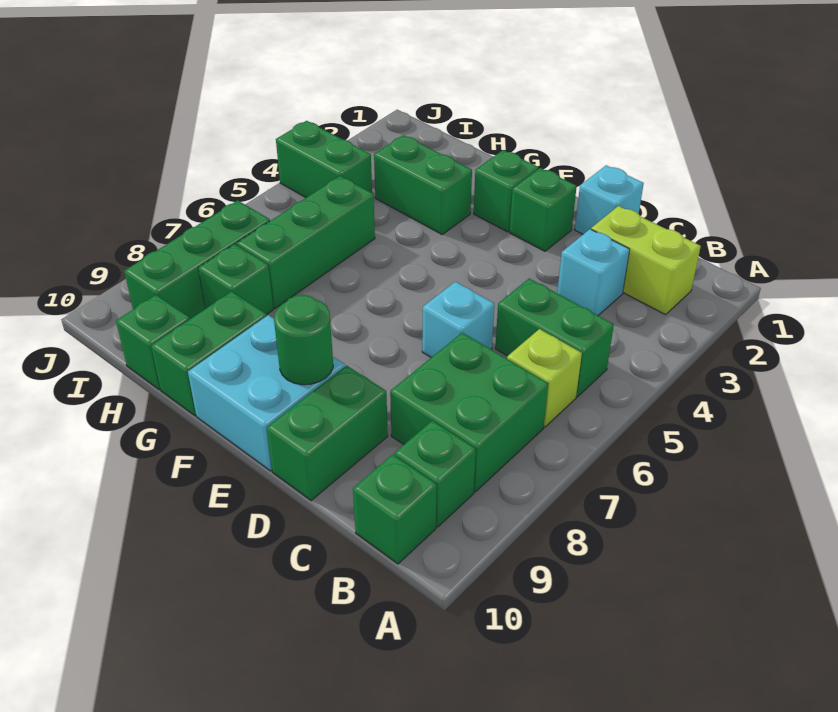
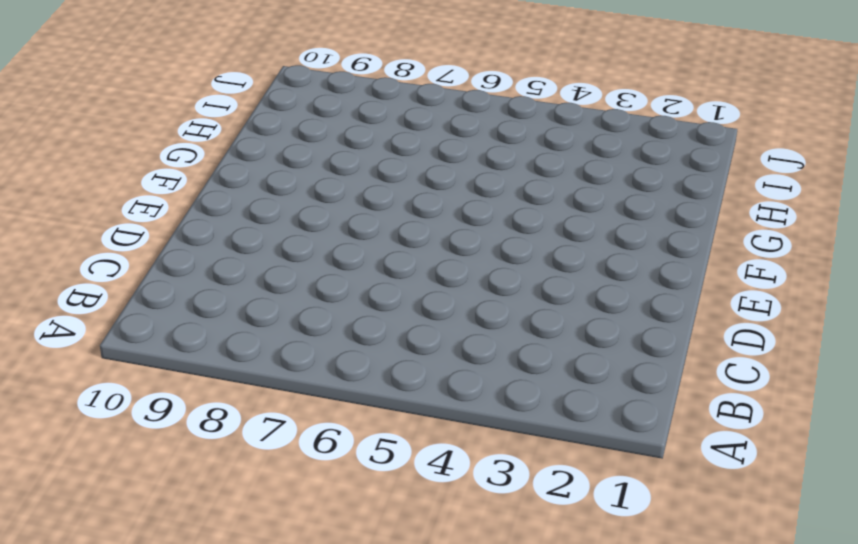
none -> lime 1x2 brick [591,206,701,315]
none -> green 1x2 brick [495,278,614,397]
none -> lime 1x1 brick [507,329,582,427]

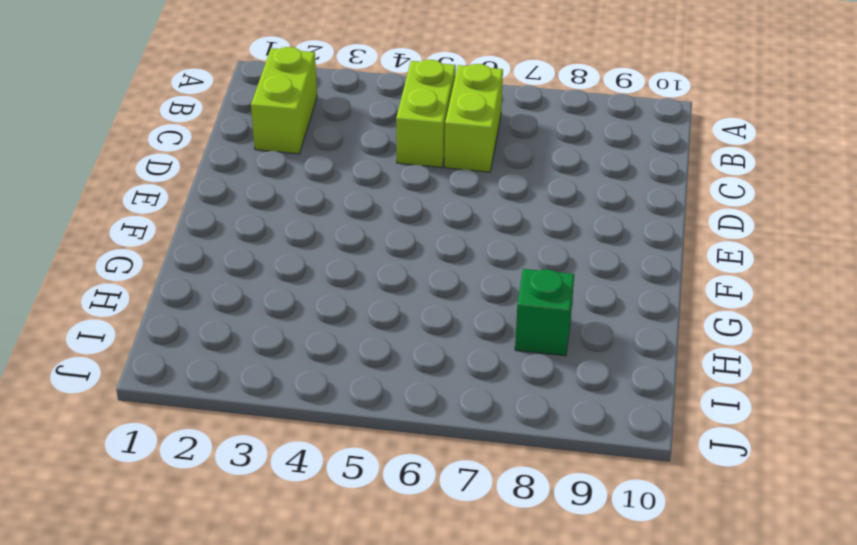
lime 1x2 brick [396,60,456,168] -> green 1x2 brick [495,278,614,397]
lime 1x2 brick [445,64,503,172] -> lime 1x1 brick [507,329,582,427]
none -> green 2x2 brick [390,333,548,492]
none -> green 1x1 brick [395,421,476,527]
none -> green 1x1 brick [353,454,437,564]

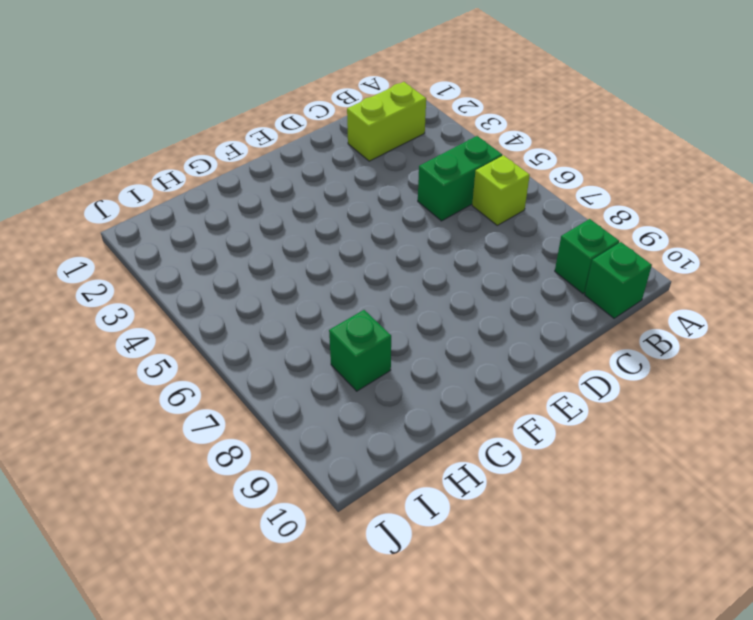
none -> green 2x2 brick [390,333,548,492]
none -> cyan 1x1 brick [557,229,630,315]
none -> cyan 1x1 brick [575,165,644,234]

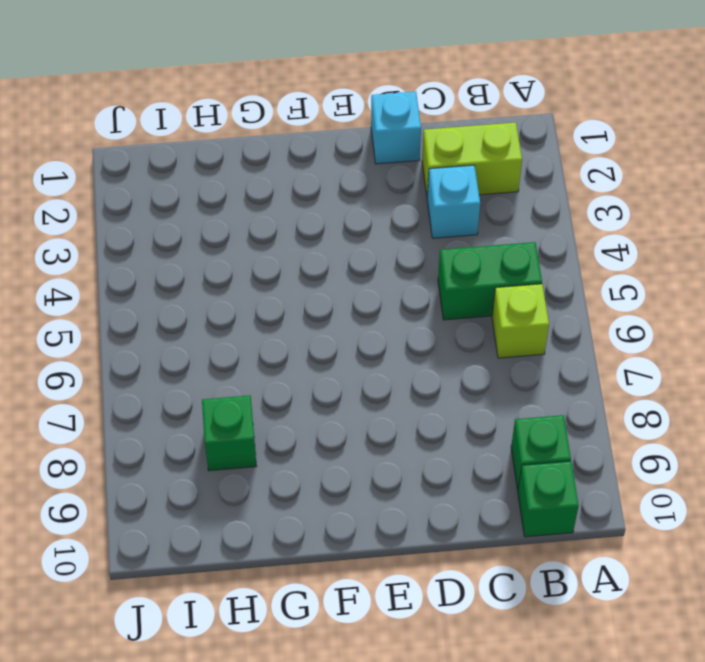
none -> green 2x2 brick [390,333,548,492]
none -> cyan 1x1 brick [422,282,494,357]
none -> green 1x2 brick [267,366,388,501]

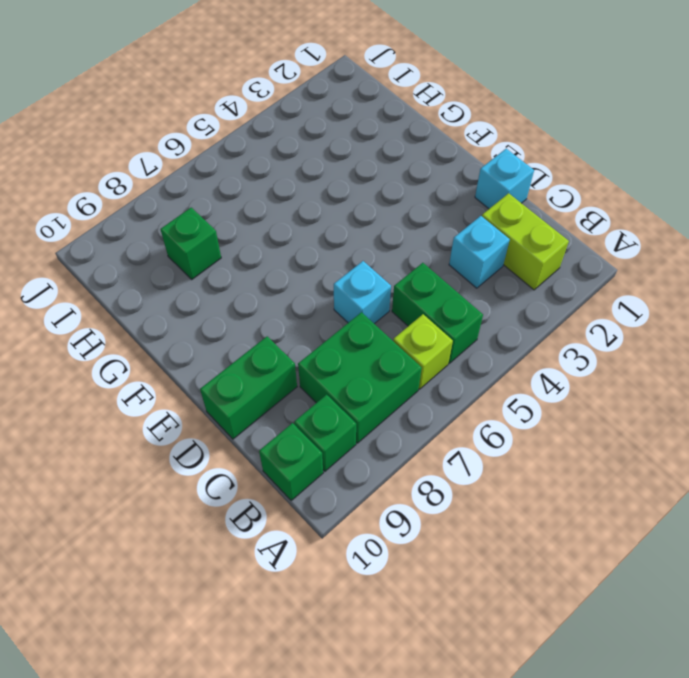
none -> green 1x1 brick [510,168,577,251]
none -> cyan 2x2 brick [188,315,345,471]
none -> green 1x1 brick [474,150,538,232]

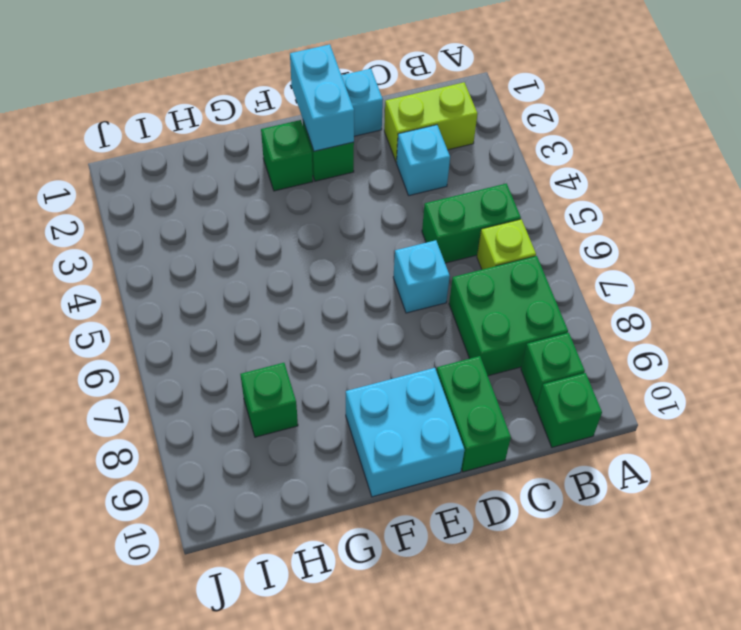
cyan 1x2 brick [290,44,354,151] -> none
none -> green 1x2 brick [374,135,472,234]
none -> green 1x2 brick [151,292,267,416]
none -> green 1x3 brick [237,176,375,308]

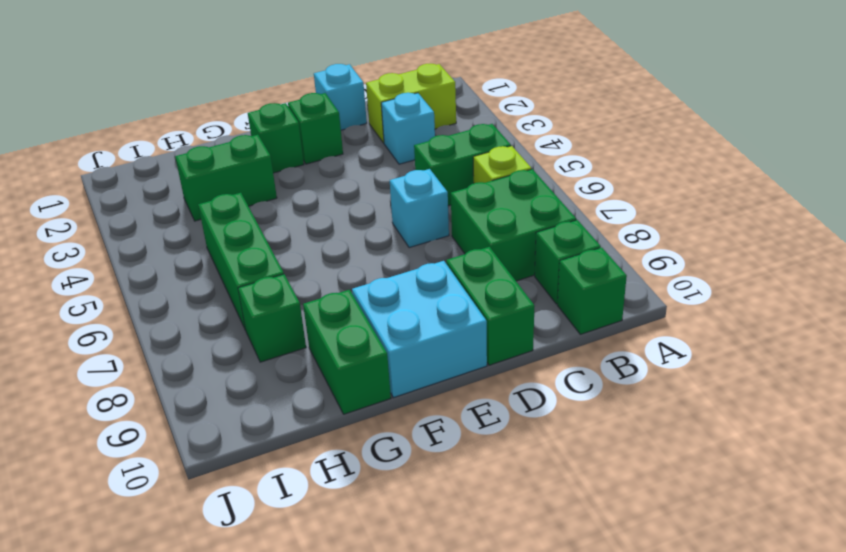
none -> green 1x1 brick [116,295,190,390]
none -> green 1x2 brick [276,121,372,198]
none -> green 1x3 brick [124,200,270,319]

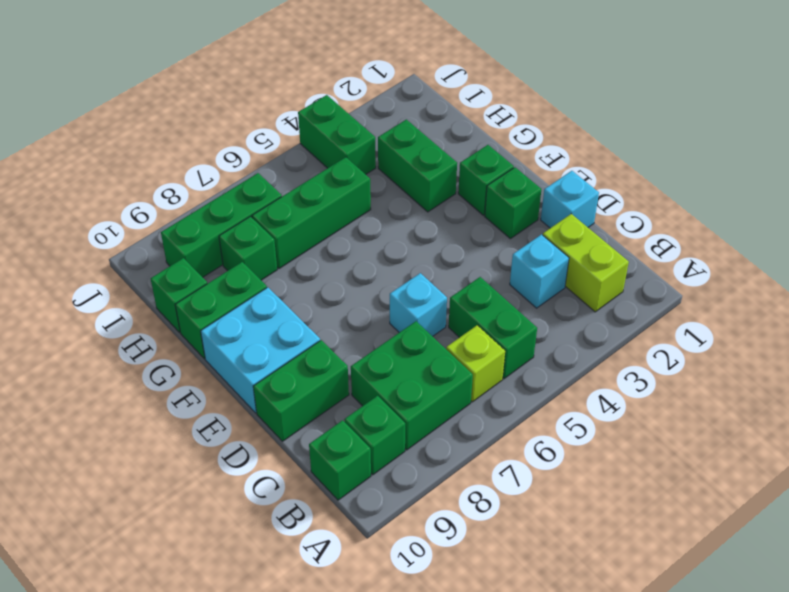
none -> green 1x1 round brick [274,295,333,385]

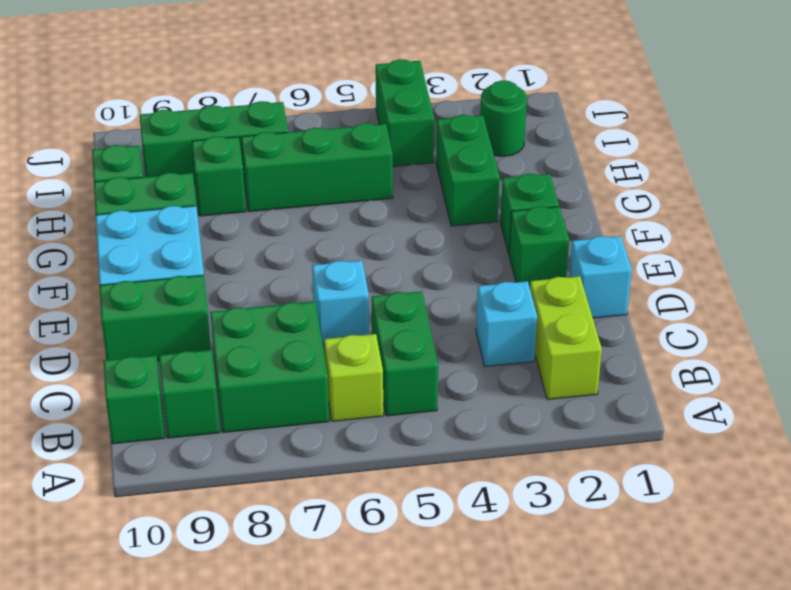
green 1x1 round brick [480,80,527,156] -> green 1x1 round brick moved to [274,295,333,385]

